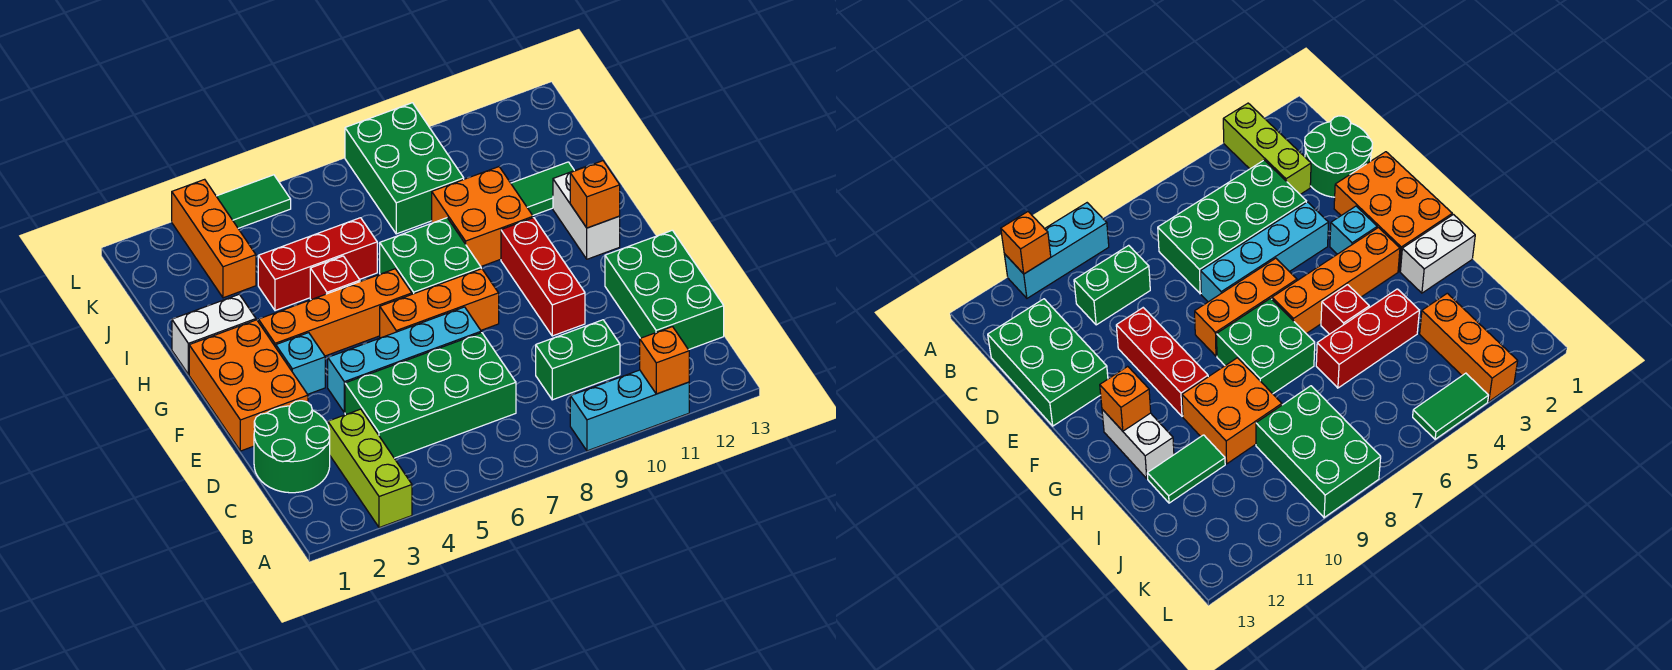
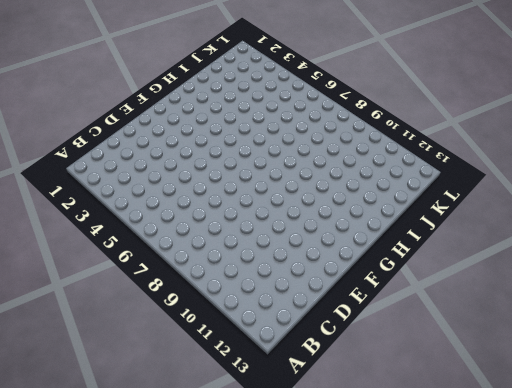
none -> lime 1x3 brick [328,409,412,528]
none -> cyan 1x3 brick [570,370,689,451]
none -> green 2x2 round brick [254,401,330,493]

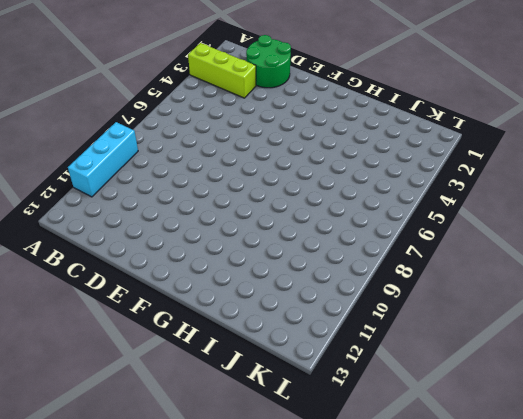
none -> green 2x4 brick [345,333,516,458]
none -> green 1x2 brick [536,320,620,400]
none -> green 2x3 brick [605,230,724,350]

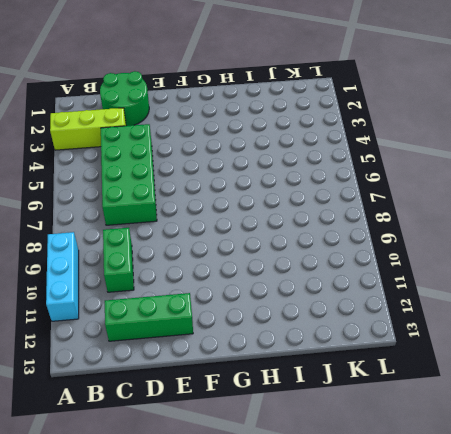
green 1x3 brick [105,293,193,341] -> green 2x3 brick [605,230,724,350]
none -> orange 2x3 brick [189,320,308,451]
none -> cyan 1x4 brick [328,307,481,413]
none -> red 1x3 brick [501,218,585,336]

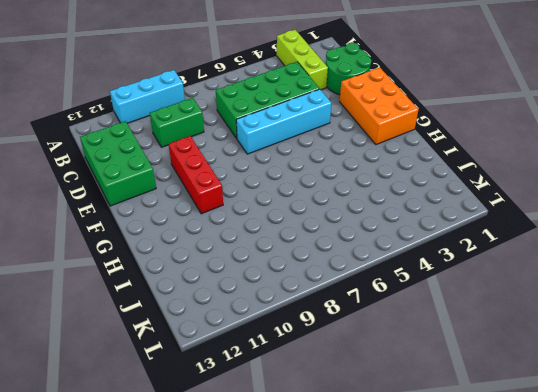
none -> cyan 1x1 brick [276,333,325,394]
none -> orange 1x3 brick [380,269,499,338]
none -> orange 1x4 brick [258,269,412,356]

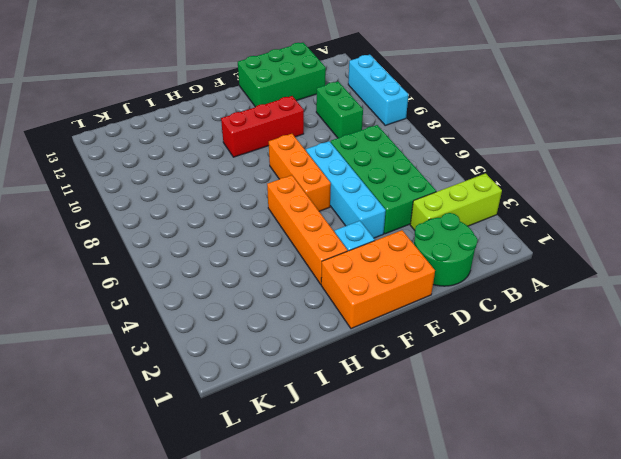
none -> green 2x2 brick [380,218,481,294]
none -> white 1x2 brick [553,167,620,259]
none -> white 1x2 brick [172,294,256,374]

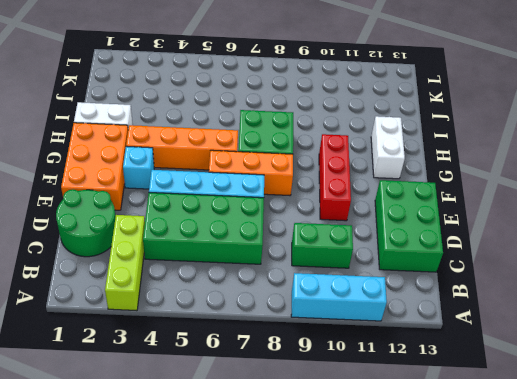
none -> red 1x1 brick [310,256,360,300]
none -> orange 2x2 brick [432,167,533,266]
none -> red 1x3 brick [258,218,377,311]

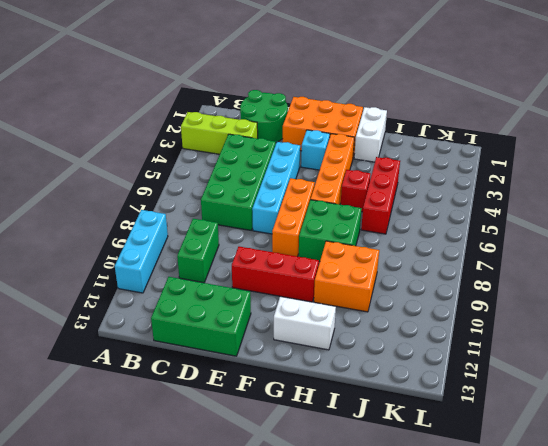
none -> green 1x2 tile [511,162,574,215]
none -> orange 1x3 brick [172,179,256,298]
none -> green 2x3 brick [345,103,464,234]

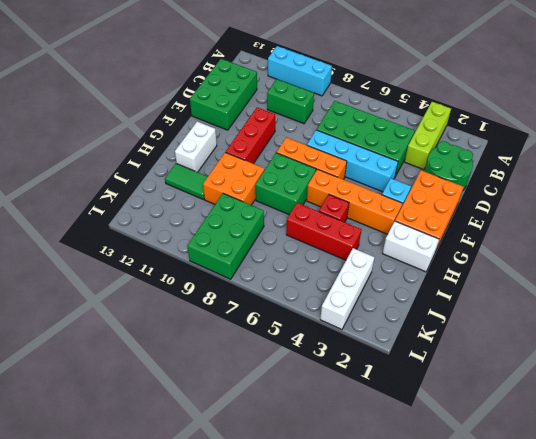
white 1x3 brick [320,248,375,329] -> orange 1x3 brick [172,179,256,298]
none -> green 1x2 tile [216,175,291,228]
none -> orange 1x1 brick [640,327,689,394]
none -> orange 1x1 brick [570,161,620,228]

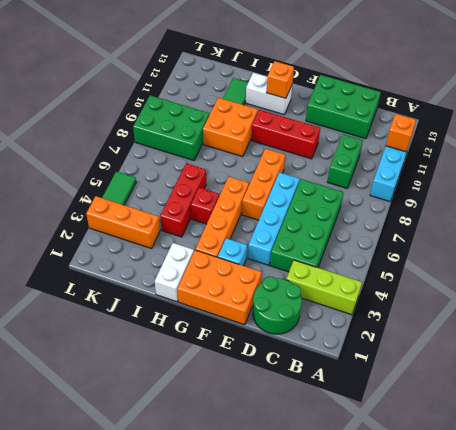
none -> green 2x2 brick [380,218,481,294]

